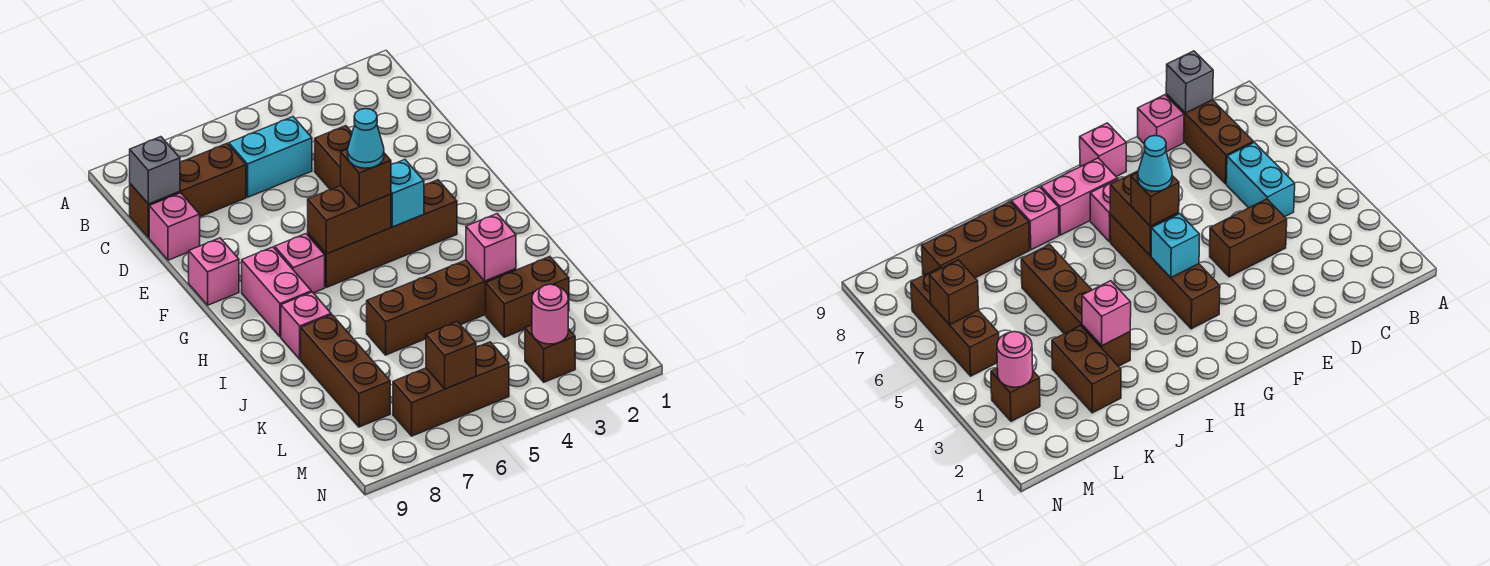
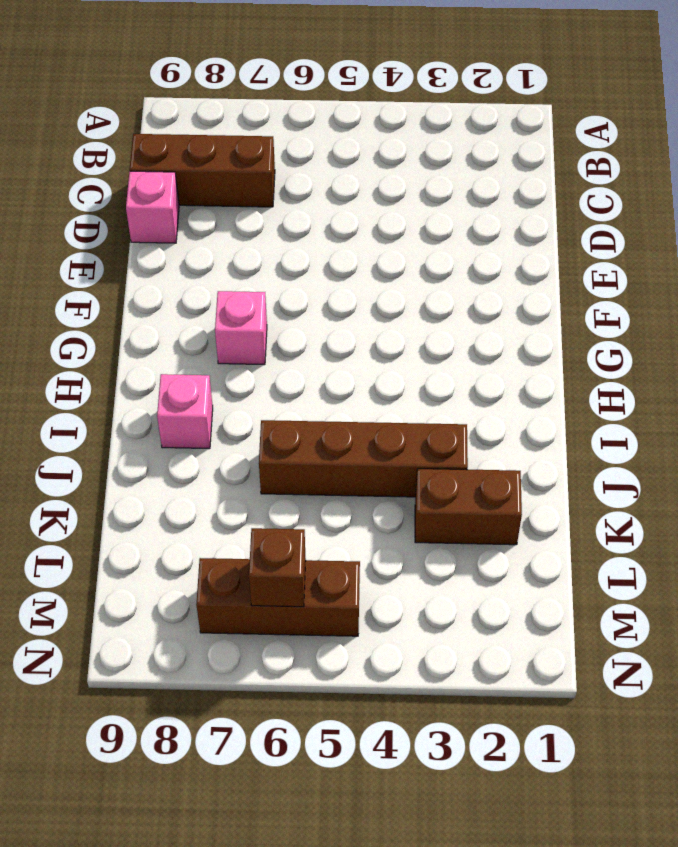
none -> cyan 1x2 brick [229,117,312,197]
none -> brown 1x2 brick [315,126,352,190]
none -> pink 1x1 brick [189,238,239,305]

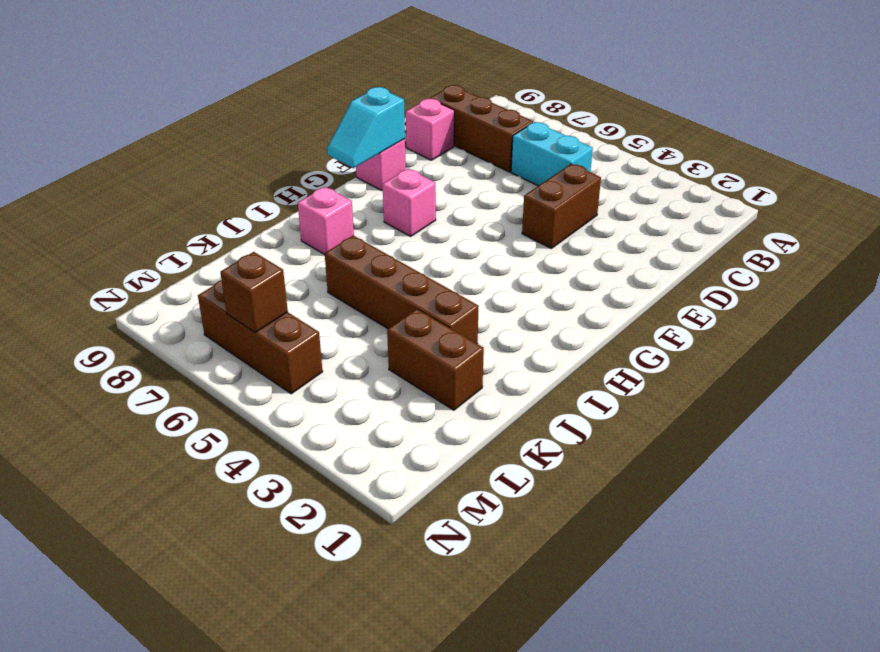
cyan 1x2 slope [327,87,405,168] -> none
none -> brown 1x4 brick [308,180,457,288]
none -> pink 1x2 brick [242,247,311,337]
none -> brown 1x3 brick [301,315,390,427]

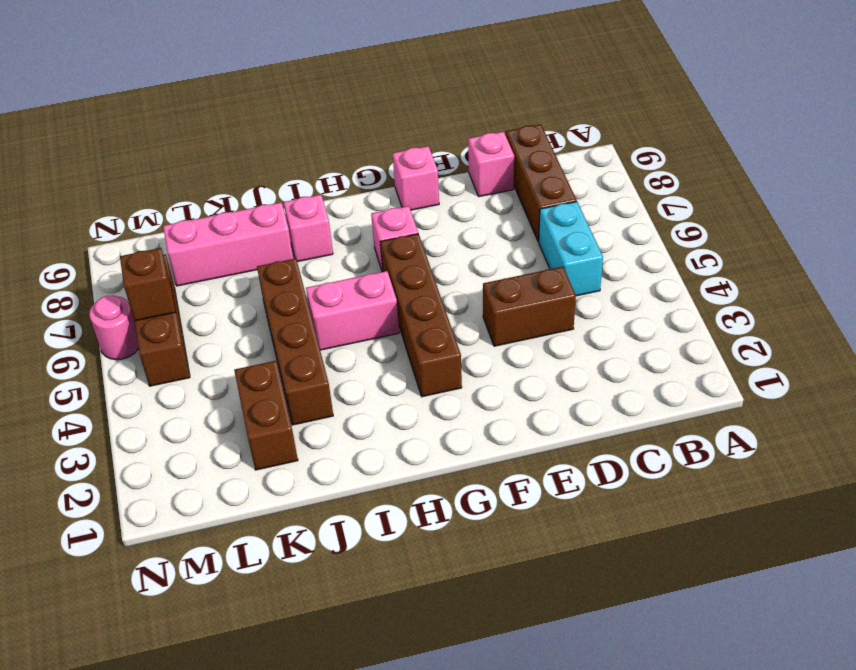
pink 1x2 brick [306,271,399,350] -> pink 1x2 brick moved to [242,247,311,337]
pink 1x3 brick [163,202,293,286] -> brown 1x3 brick [301,315,390,427]
pink 1x1 round brick [89,296,138,360] -> pink 1x1 round brick moved to [532,284,568,344]
none -> brown 1x1 brick [525,325,575,382]
none -> grey 1x1 brick [130,137,180,204]
none -> cyan 1x1 brick [391,160,424,227]

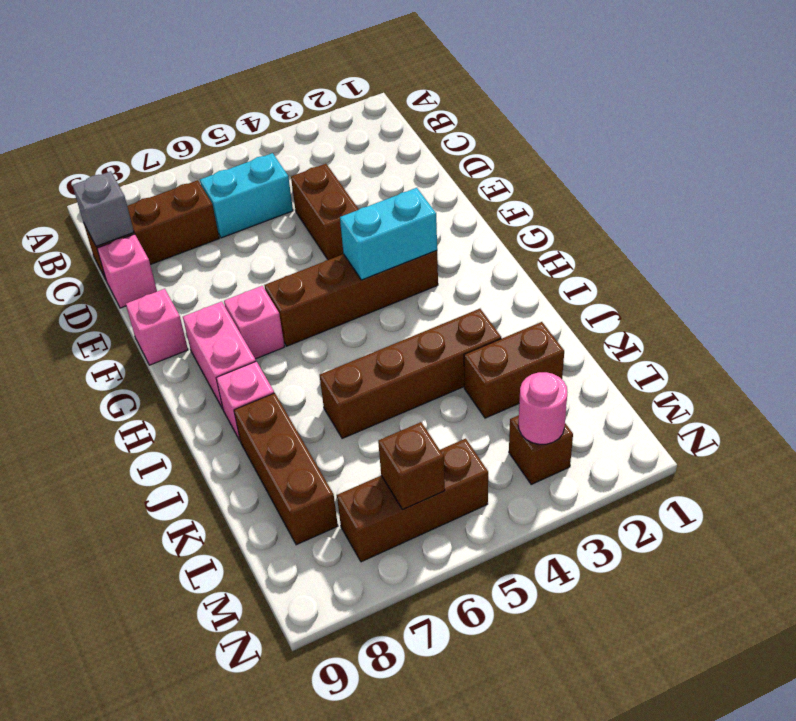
cyan 1x2 brick [340,188,437,280] -> cyan 1x1 brick [391,160,424,227]
none -> brown 1x2 brick [308,186,391,254]
none -> pink 1x1 brick [466,214,516,281]
none -> brown 1x1 brick [341,149,391,207]

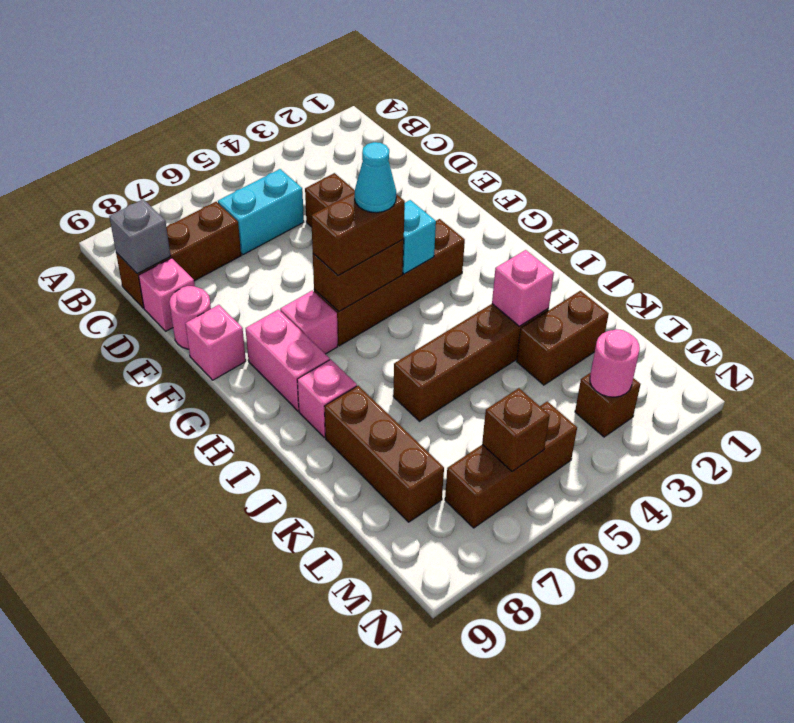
pink 1x1 round brick [169,286,211,349] -> none
brown 1x2 brick [311,192,405,275] -> brown 1x1 brick [341,149,391,207]

